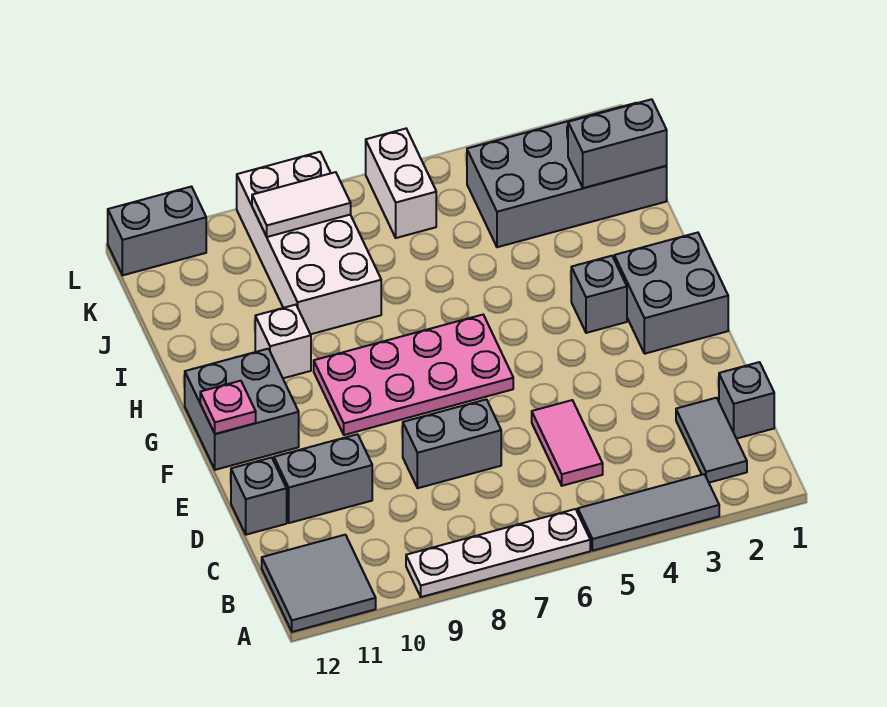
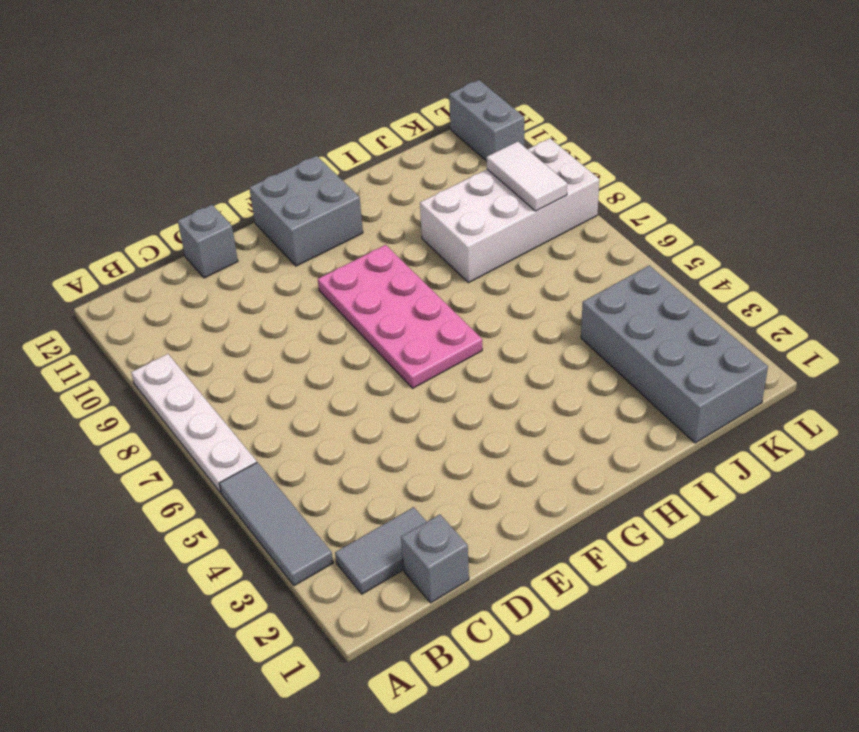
none -> grey 2x2 tile [262,535,376,632]
none -> pink 1x2 tile [532,400,603,486]
none -> grey 1x2 brick [403,399,501,488]

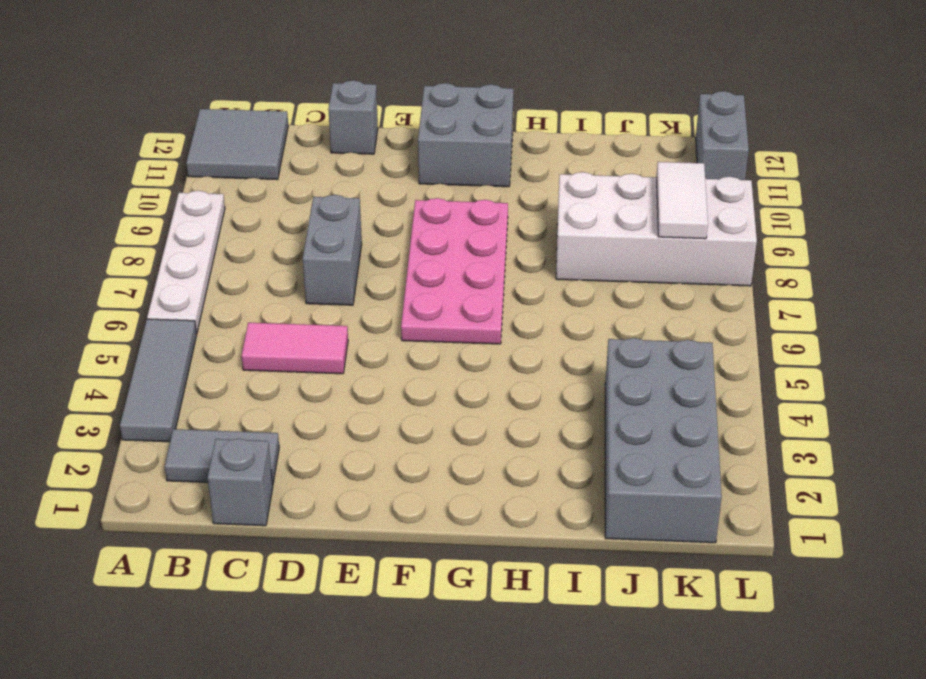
none -> grey 1x2 brick [274,434,372,523]
none -> grey 2x2 brick [614,233,728,354]
none -> grey 1x1 brick [571,256,627,333]

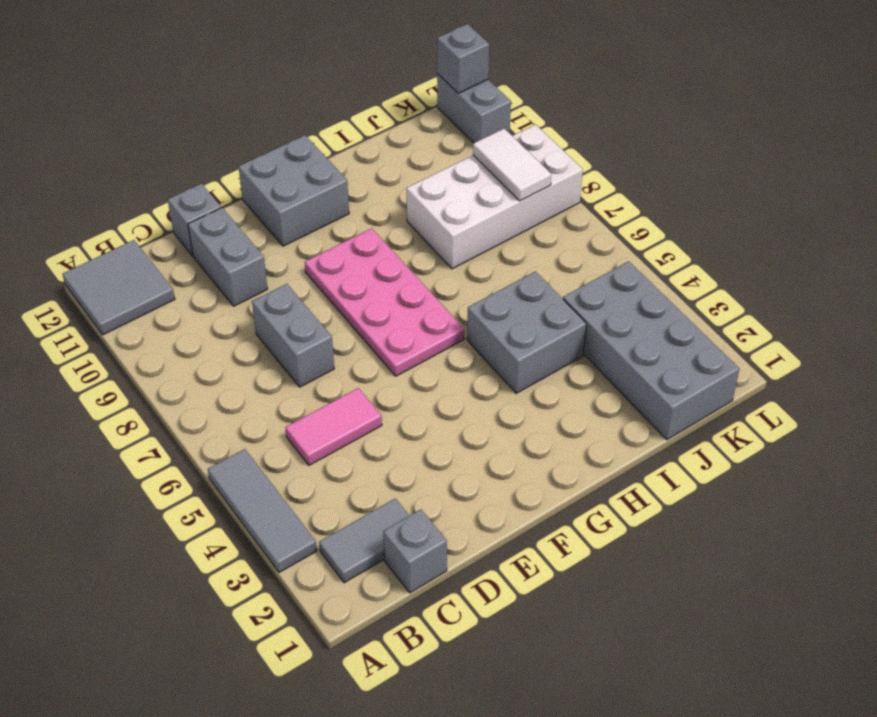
grey 2x2 brick [467,271,587,393] -> grey 2x2 brick moved to [614,233,728,354]
grey 1x1 brick [437,24,489,93] -> grey 1x1 brick moved to [571,256,627,333]
none -> white 1x4 plate [406,509,590,597]
none -> white 1x1 brick [255,305,311,378]
none -> white 1x2 brick [366,129,436,238]

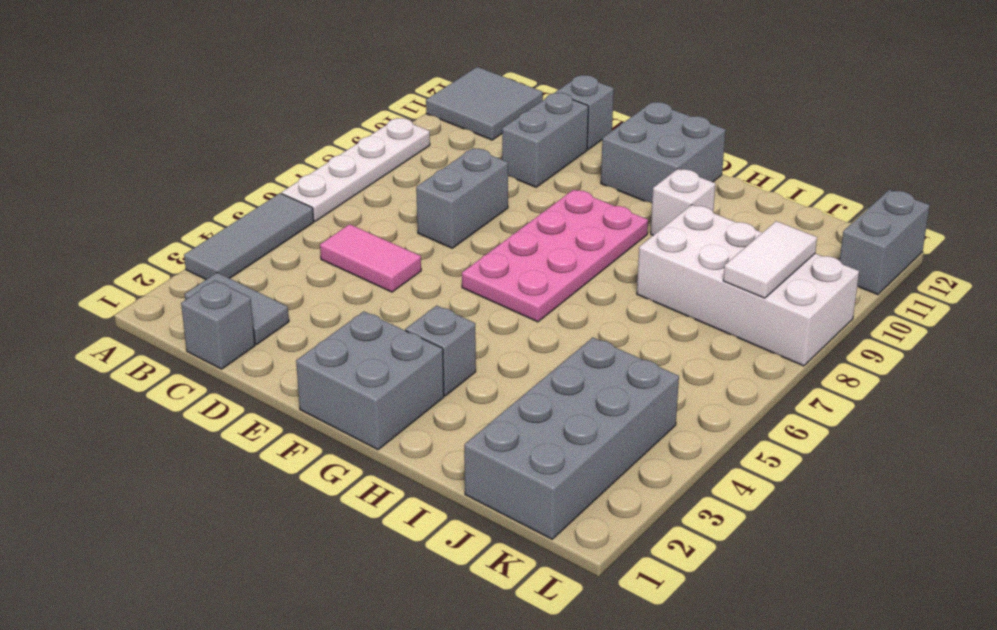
none -> white 1x2 brick [366,129,436,238]
none -> pink 1x1 plate [200,381,256,434]
none -> grey 1x2 brick [568,99,667,188]

